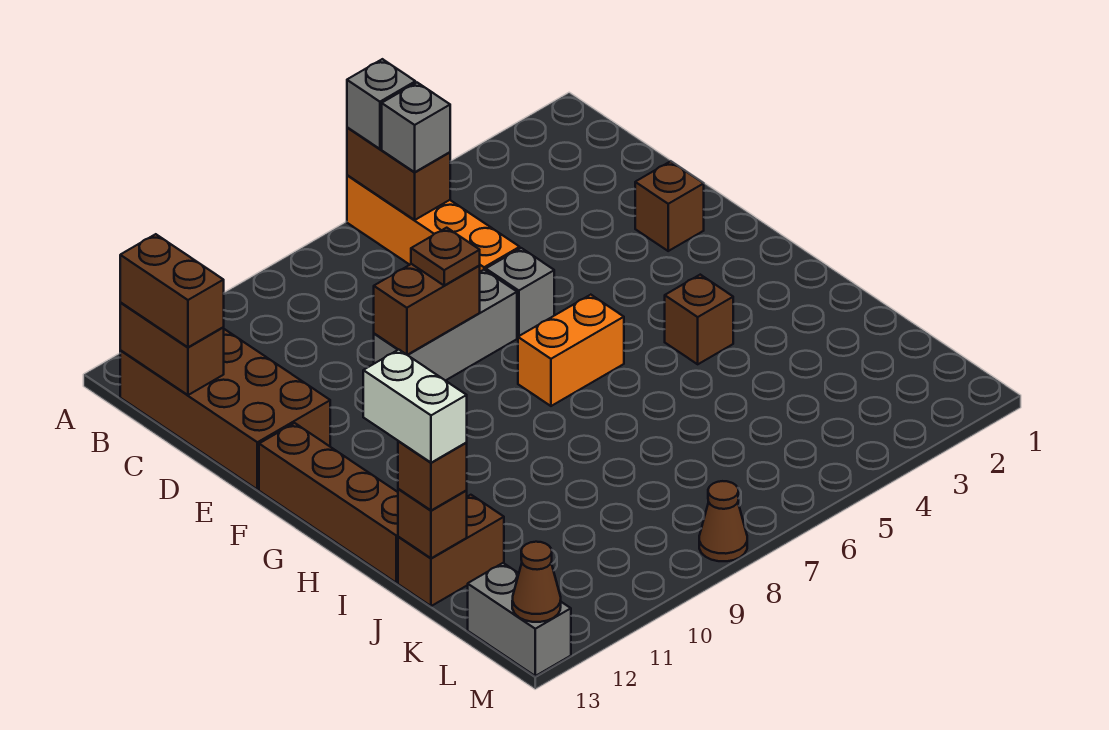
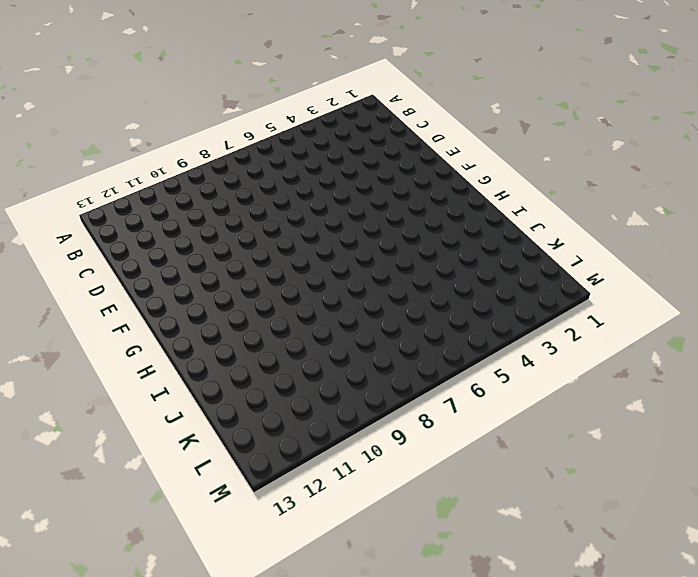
none -> orange 1x4 brick [347,175,520,272]
none -> brown 2x4 brick [120,329,330,490]
none -> brown 1x1 brick [635,161,704,251]

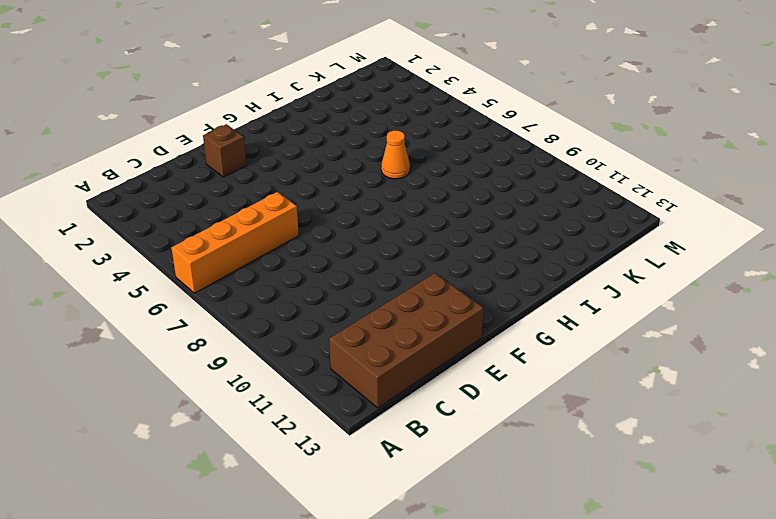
orange 1x1 cone [381,130,410,179] -> none
none -> grey 1x1 brick [486,248,554,337]
none -> grey 1x3 brick [374,270,517,381]
none -> brown 1x4 brick [259,423,398,583]

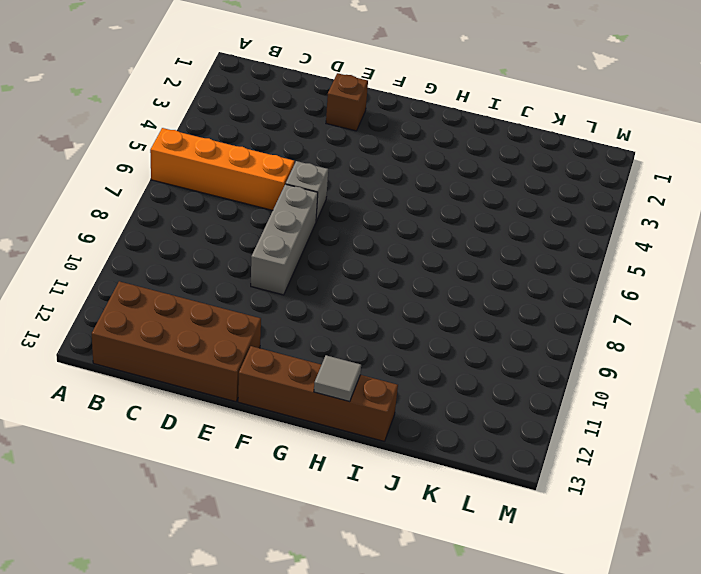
grey 1x1 tile [314,355,361,402] -> none
none -> orange 1x2 brick [518,295,624,406]
none -> brown 1x1 brick [665,275,733,364]
none -> brown 1x2 brick [398,495,504,606]

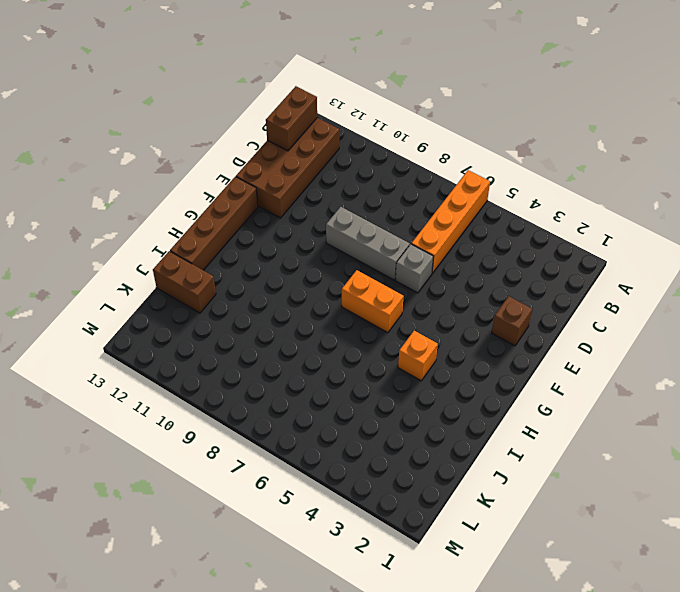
orange 1x1 brick [398,331,438,381] -> brown 1x1 brick [665,275,733,364]
none -> grey 1x2 brick [468,563,571,676]
none -> brown 1x1 cone [699,481,747,561]
none -> brown 1x2 brick [347,127,450,220]

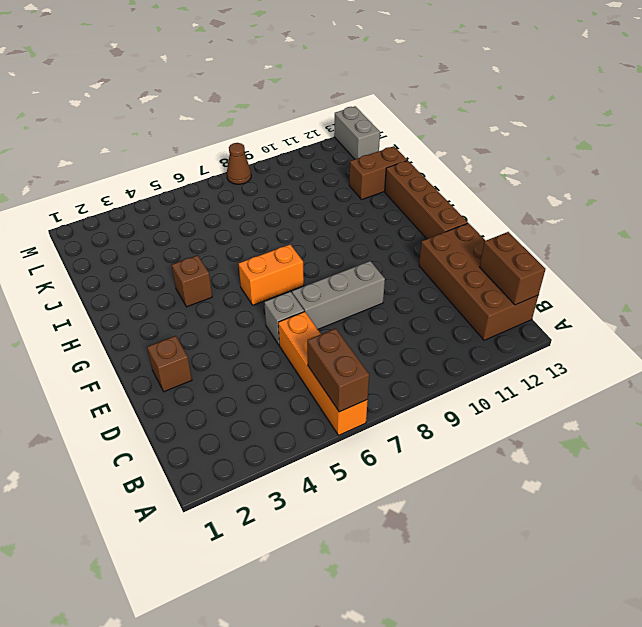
none -> brown 1x2 brick [374,264,480,355]
none -> brown 1x1 brick [398,489,467,558]
none -> brown 1x1 cone [512,542,561,622]

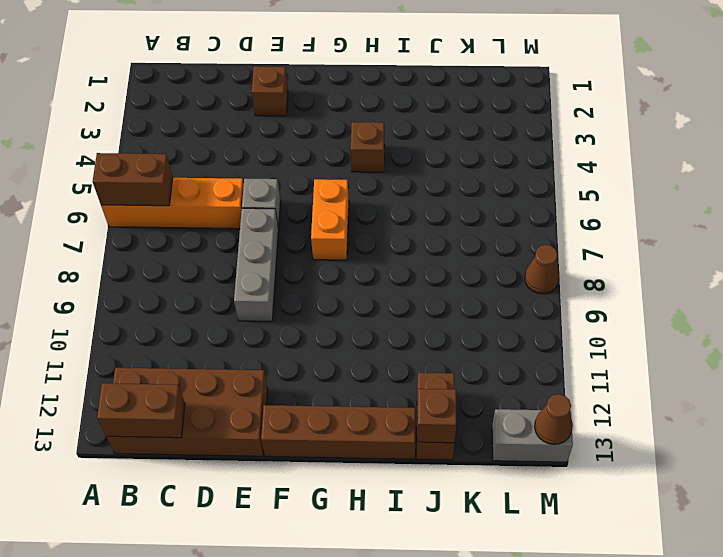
none -> brown 1x2 brick [374,264,480,355]
none -> grey 1x1 brick [347,59,415,149]
none -> grey 1x1 brick [382,83,450,172]

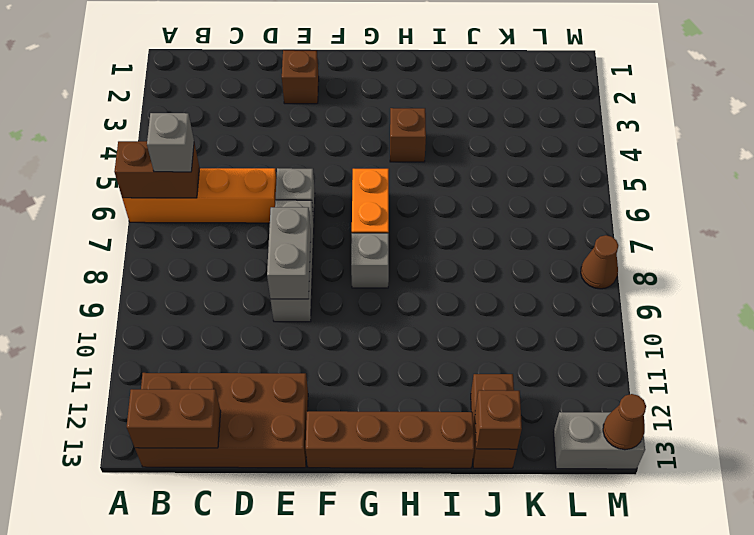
grey 1x2 brick [267,207,311,299] -> brown 1x2 brick [374,264,480,355]
grey 1x1 brick [351,233,389,288] -> grey 1x1 brick moved to [347,59,415,149]
none -> brown 1x2 brick [120,234,224,347]
none -> brown 1x1 plate [411,228,480,285]
none -> brown 1x1 brick [398,441,467,510]

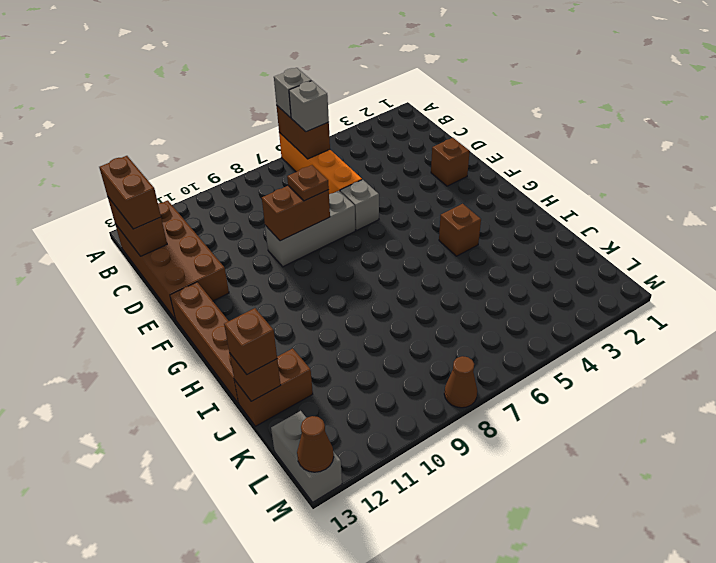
none -> orange 1x2 brick [518,295,624,406]
none -> white 1x2 brick [363,350,467,463]

